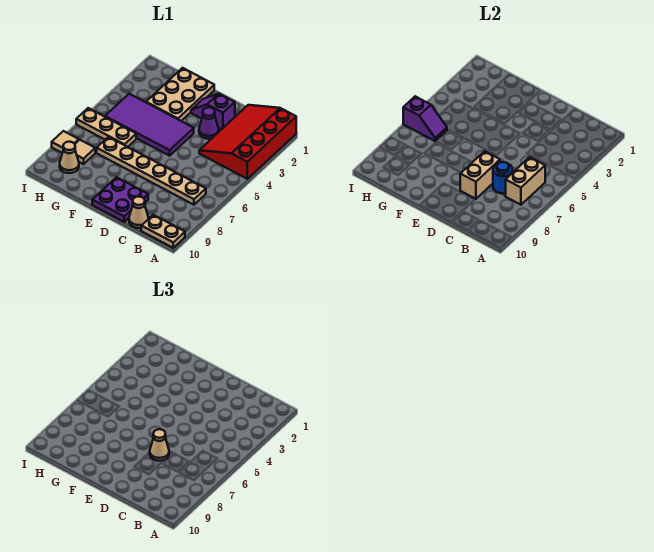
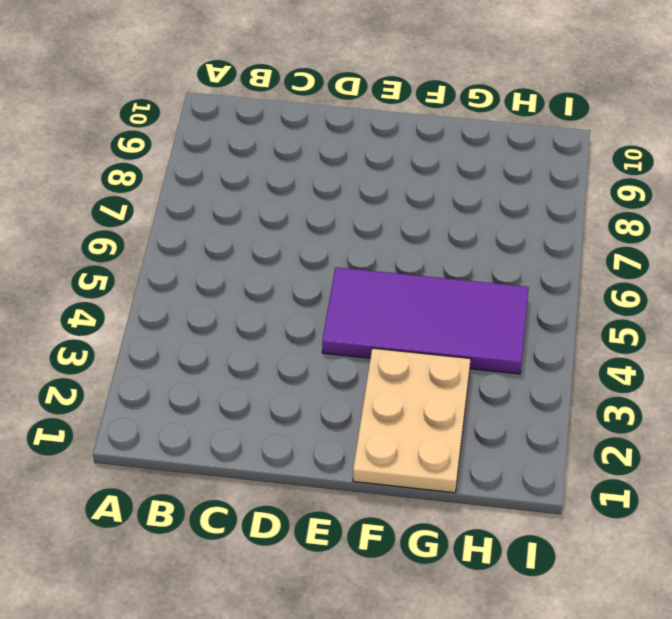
none -> red 3x4 slope [199,105,296,179]
none -> tan 1x2 plate [141,215,185,248]
none -> tan 1x6 plate [97,137,206,205]

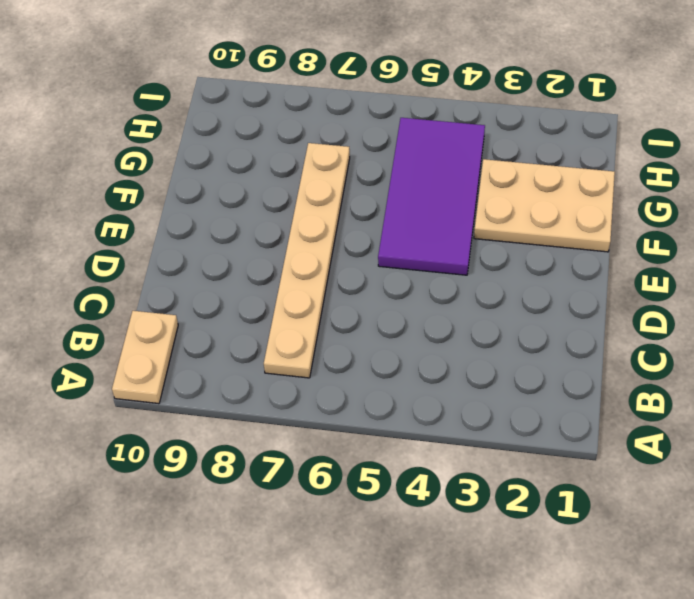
none -> red 3x4 slope [199,105,296,179]
none -> tan 1x1 cone [129,197,149,228]
none -> purple 1x2 slope [191,93,235,129]

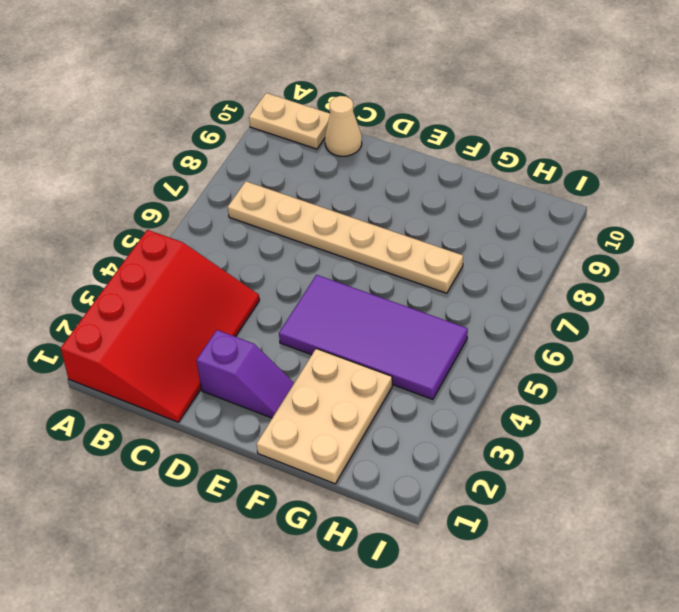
none -> purple 1x1 cone [199,107,219,139]
none -> purple 2x2 plate [92,177,148,222]
none -> tan 1x3 plate [76,108,136,147]

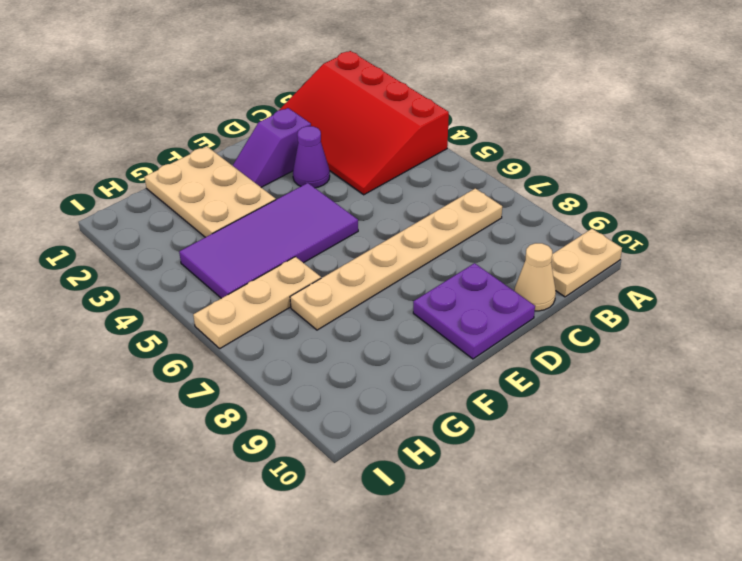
none -> tan 1x1 tile [75,140,95,164]
none -> tan 1x1 cone [60,142,79,173]
none -> tan 1x1 tile [52,131,79,153]

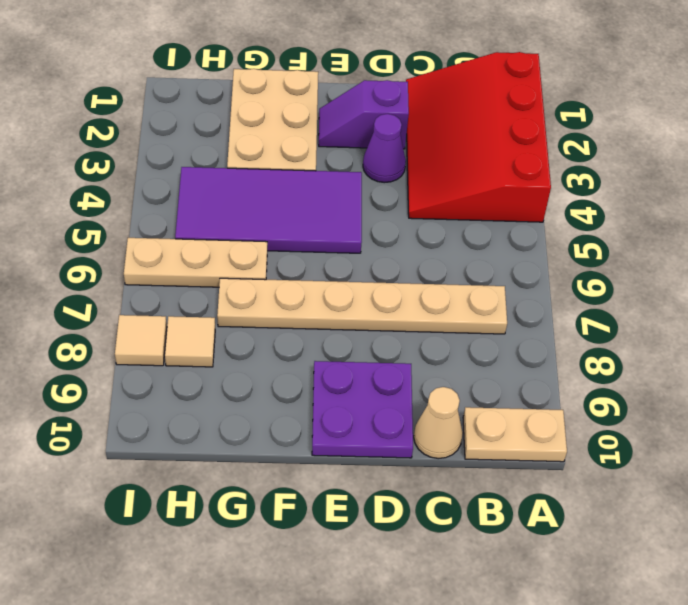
none -> tan 1x1 cone [60,142,79,173]
none -> tan 1x2 brick [506,157,545,205]
none -> blue 1x1 round brick [493,162,513,193]

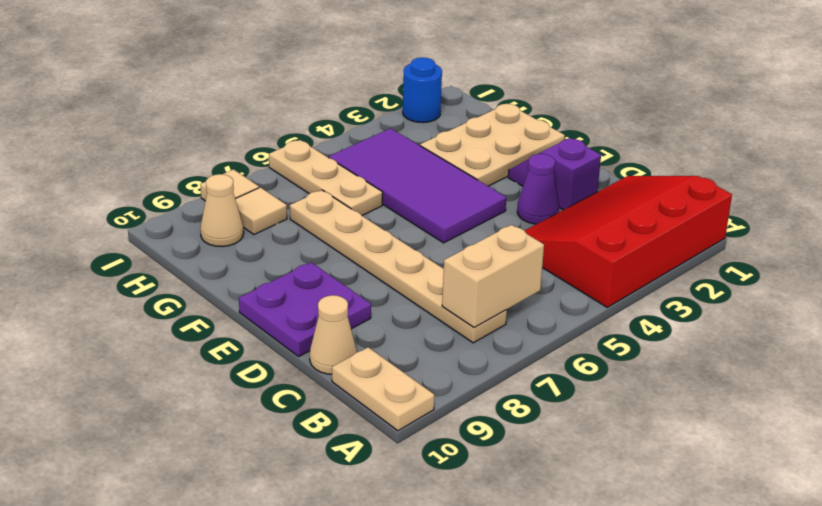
blue 1x1 round brick [403,58,442,123] -> blue 1x1 round brick moved to [493,162,513,193]
none -> tan 1x2 brick [460,151,500,199]
none -> purple 1x2 slope [403,96,447,141]
none -> tan 1x1 cone [150,429,169,461]

